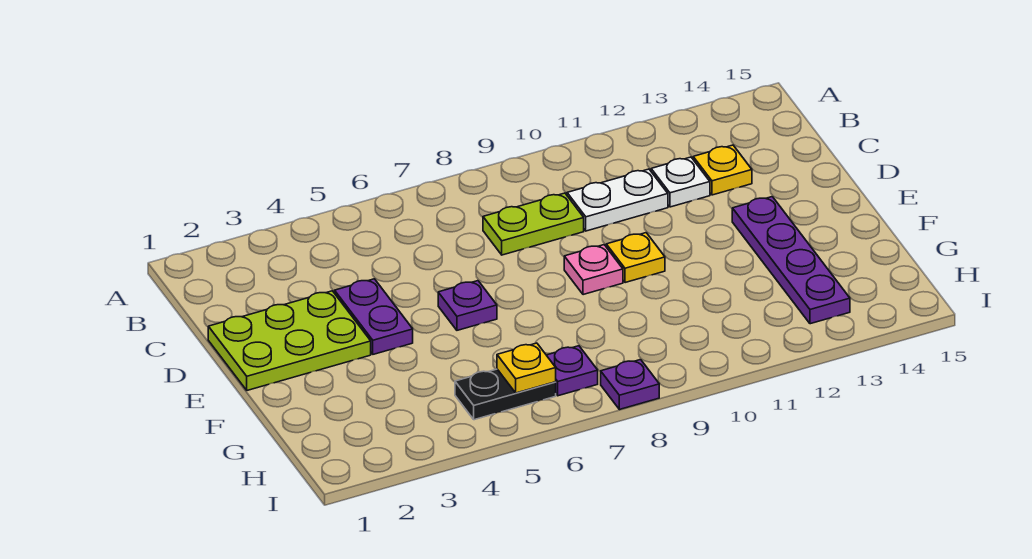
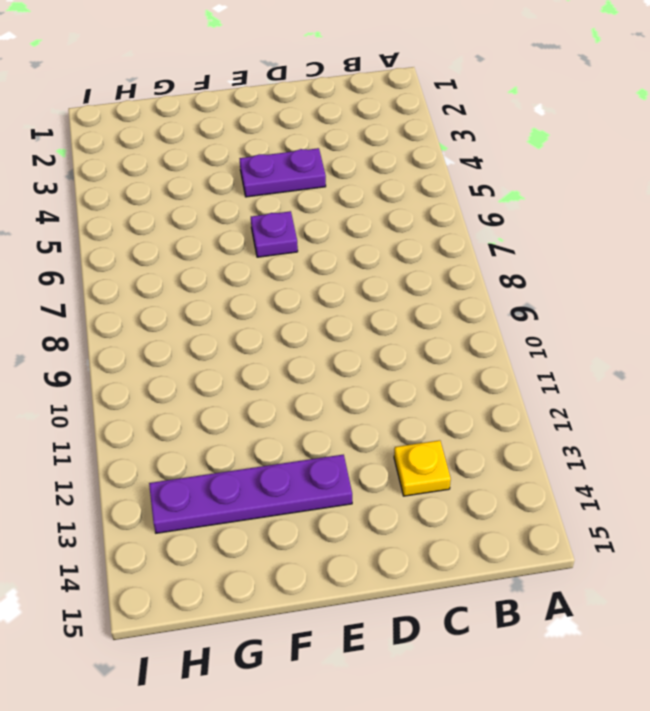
none -> lime 1x2 plate [483,193,584,255]
none -> white 1x2 plate [567,169,668,231]
none -> white 1x1 plate [651,157,710,207]

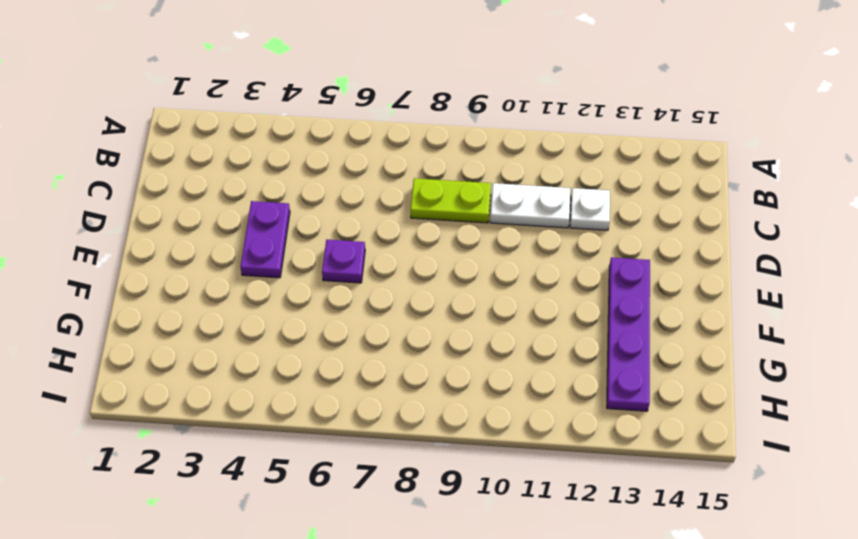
none -> yellow 1x1 plate [693,145,752,195]
none -> lime 2x3 plate [208,291,371,390]
none -> pink 1x1 plate [564,245,623,295]

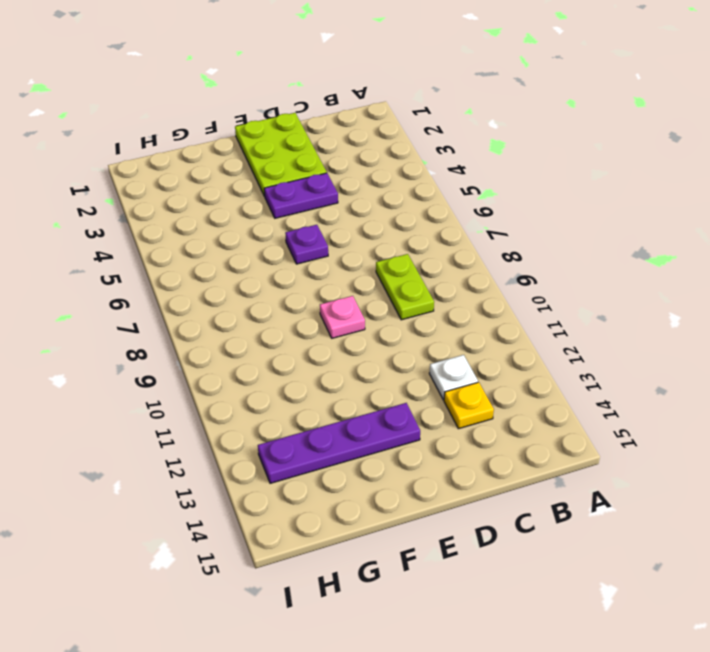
none -> white 1x2 plate [567,169,668,231]
none -> yellow 1x1 plate [606,233,665,283]
none -> black 1x2 plate [455,369,556,420]

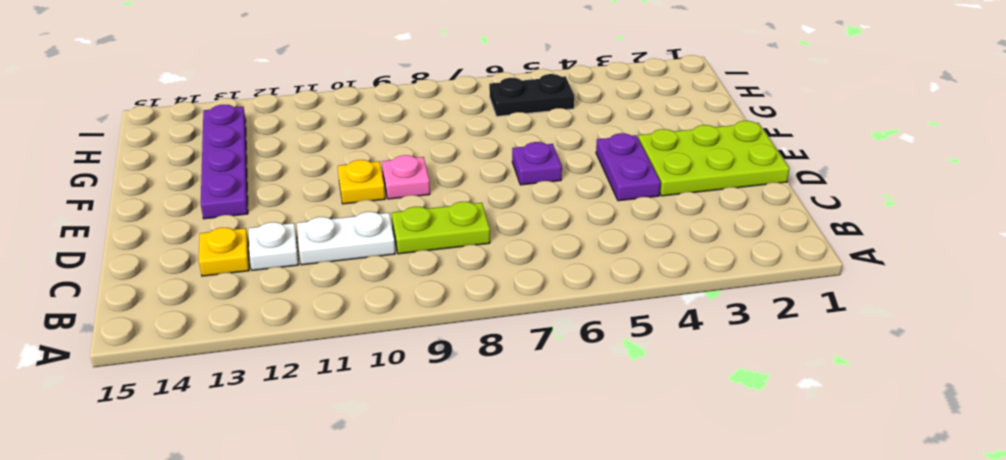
none -> purple 1x1 plate [547,346,598,396]
none -> purple 1x1 plate [601,360,659,409]
none -> yellow 1x1 plate [497,343,556,393]

